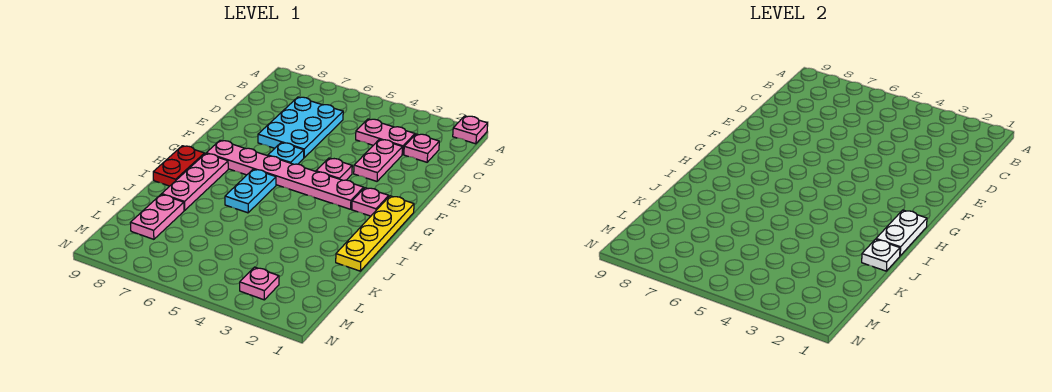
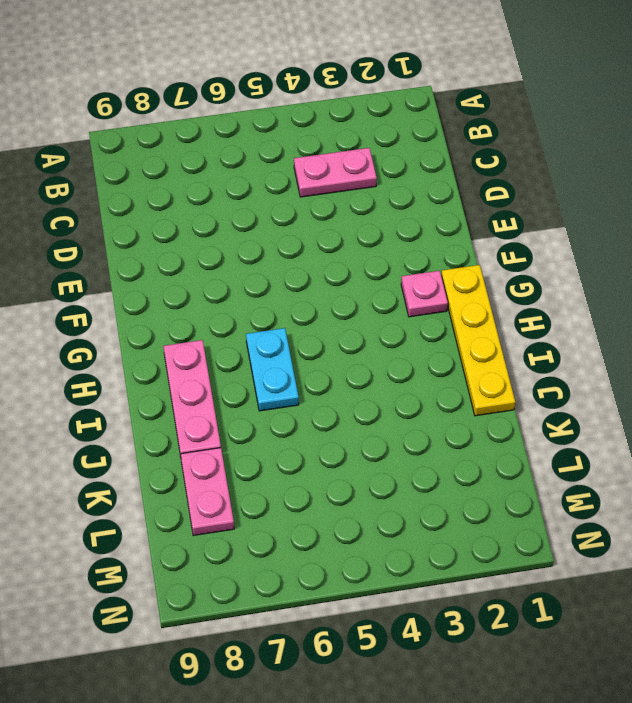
none -> pink 1x1 plate [453,116,488,144]
none -> pink 1x1 plate [404,134,439,162]
none -> cyan 2x3 plate [258,97,343,158]

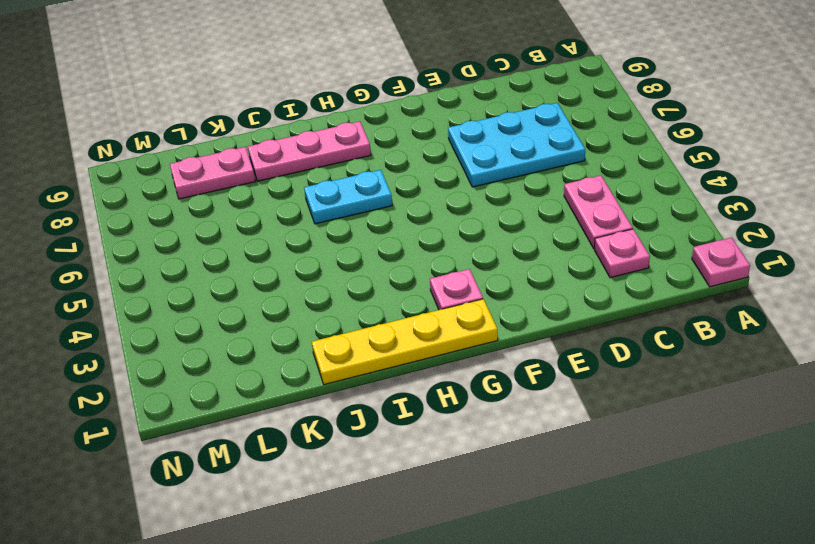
none -> pink 1x2 plate [354,139,402,181]
none -> pink 1x1 plate [316,158,352,180]
none -> cyan 1x1 plate [268,143,304,164]

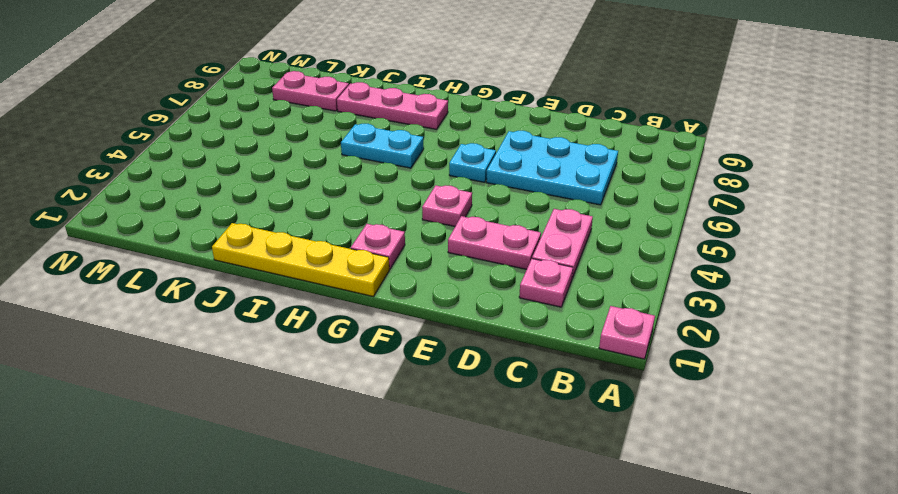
none -> pink 1x6 plate [206,140,364,209]
none -> red 1x2 plate [153,146,205,186]
none -> pink 1x1 plate [240,267,279,300]

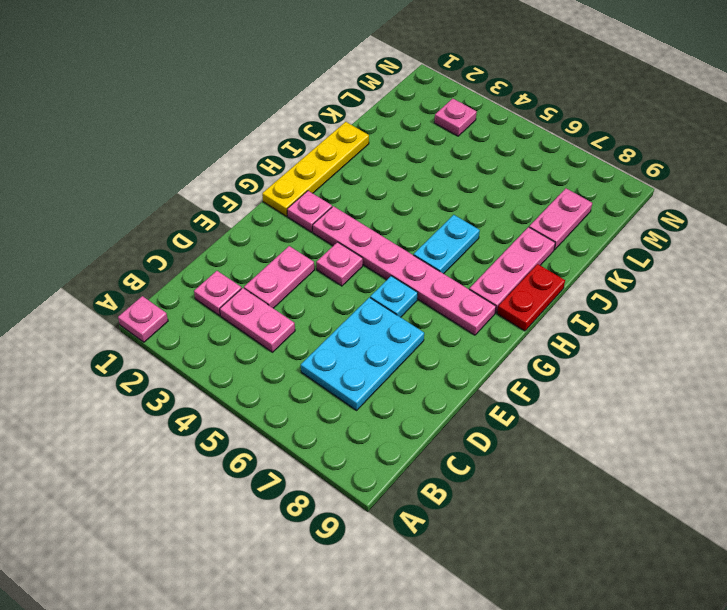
none -> white 1x2 plate [876,210,927,256]
none -> white 1x1 plate [862,239,900,271]

